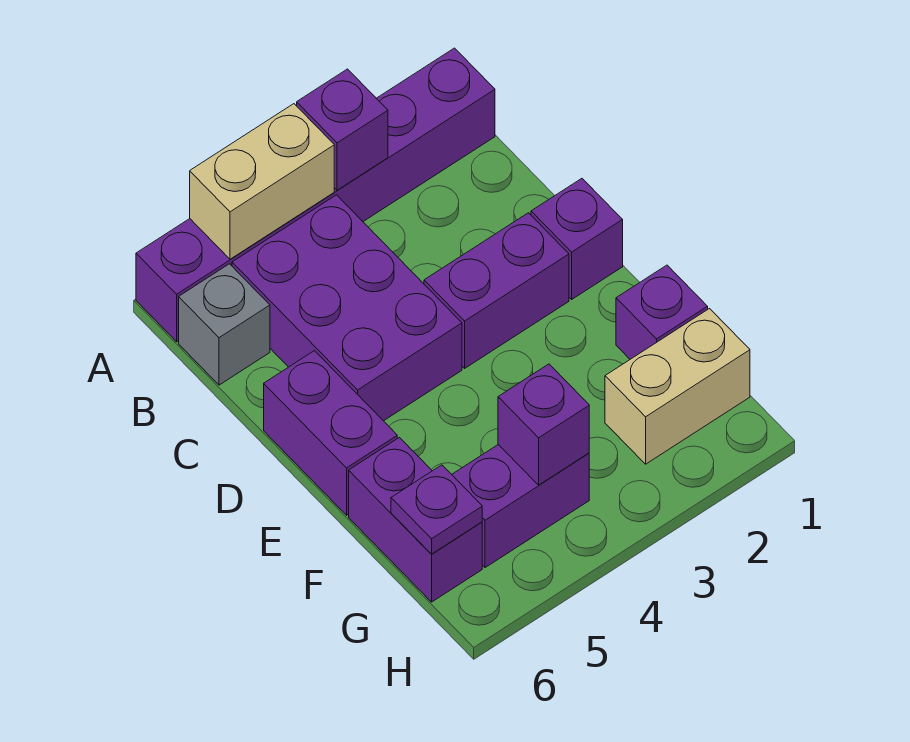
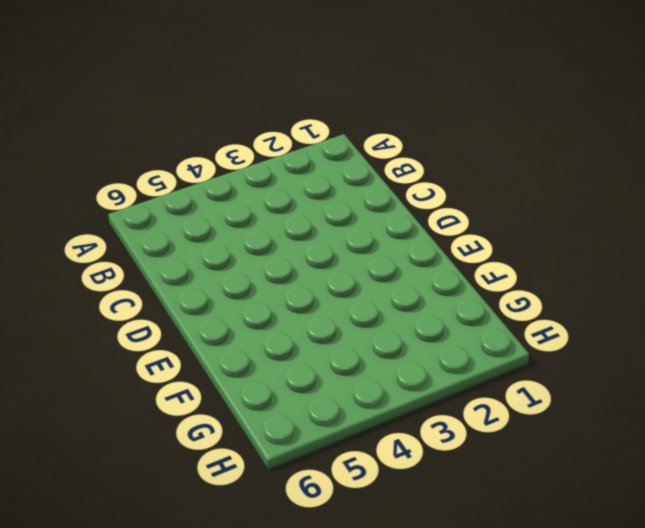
none -> purple 1x6 brick [136,48,495,342]
none -> purple 2x3 brick [232,195,462,421]
none -> grey 1x1 brick [179,264,270,385]

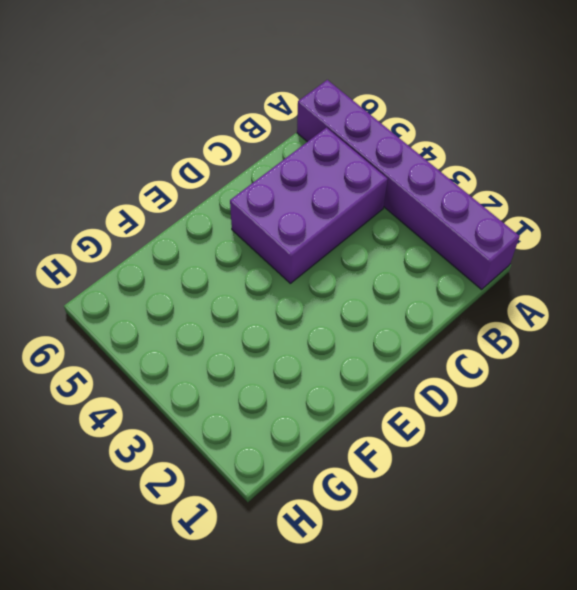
none -> grey 1x1 brick [179,264,270,385]
none -> purple 1x1 brick [531,179,623,299]
none -> purple 1x2 brick [424,213,569,368]

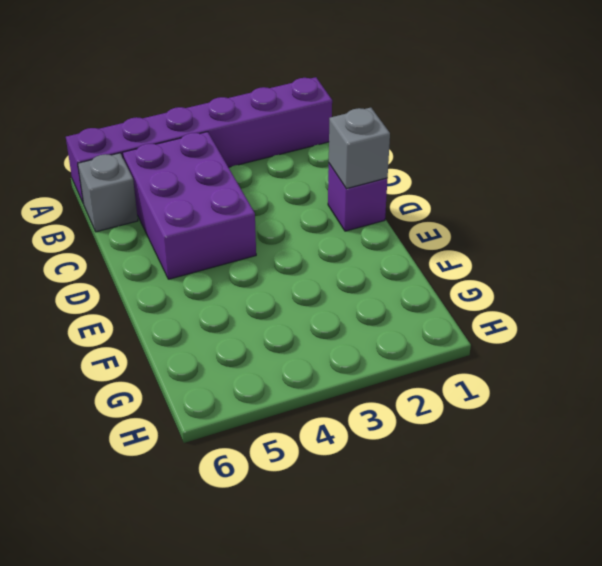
grey 1x1 brick [329,108,390,189] -> none
none -> purple 1x2 brick [424,213,569,368]
none -> purple 1x2 brick [264,351,397,515]
none -> purple 1x1 brick [616,265,708,359]

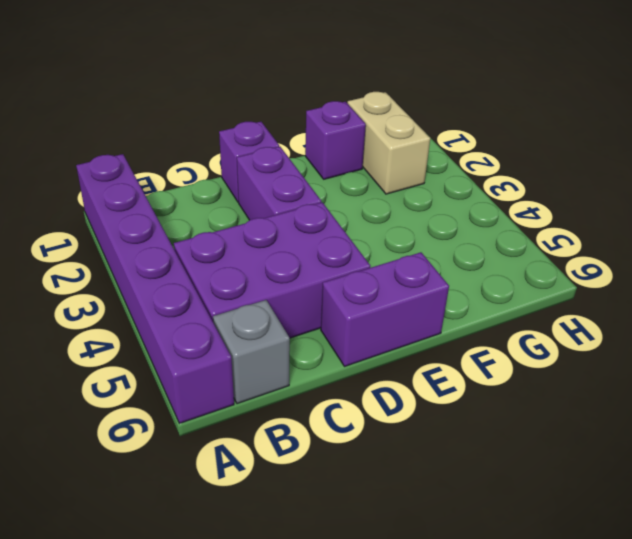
none -> purple 1x2 brick [349,438,482,602]
none -> purple 1x2 brick [452,445,589,568]
none -> purple 1x1 brick [297,69,388,190]

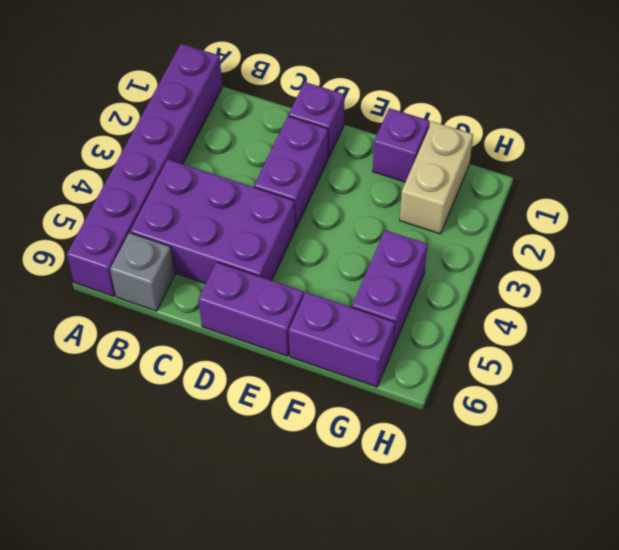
none -> purple 1x1 brick [297,69,388,190]
none -> tan 1x2 brick [190,104,334,259]
none -> purple 1x1 brick [498,364,589,485]

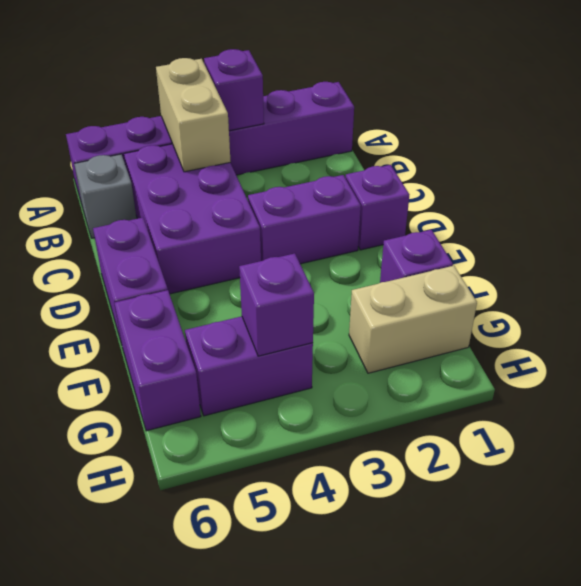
tan 1x2 brick [156,58,231,172] -> tan 1x2 brick turned to [190,104,334,259]
none -> purple 1x1 plate [391,465,482,554]

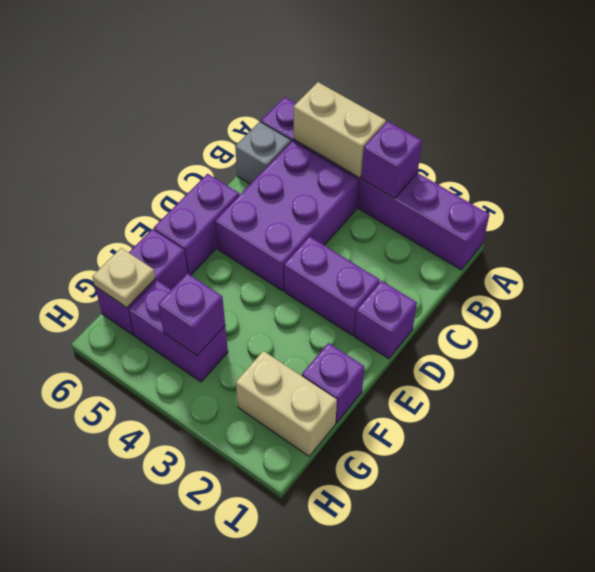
tan 1x1 plate [92,248,155,308] -> purple 1x1 plate [391,465,482,554]

